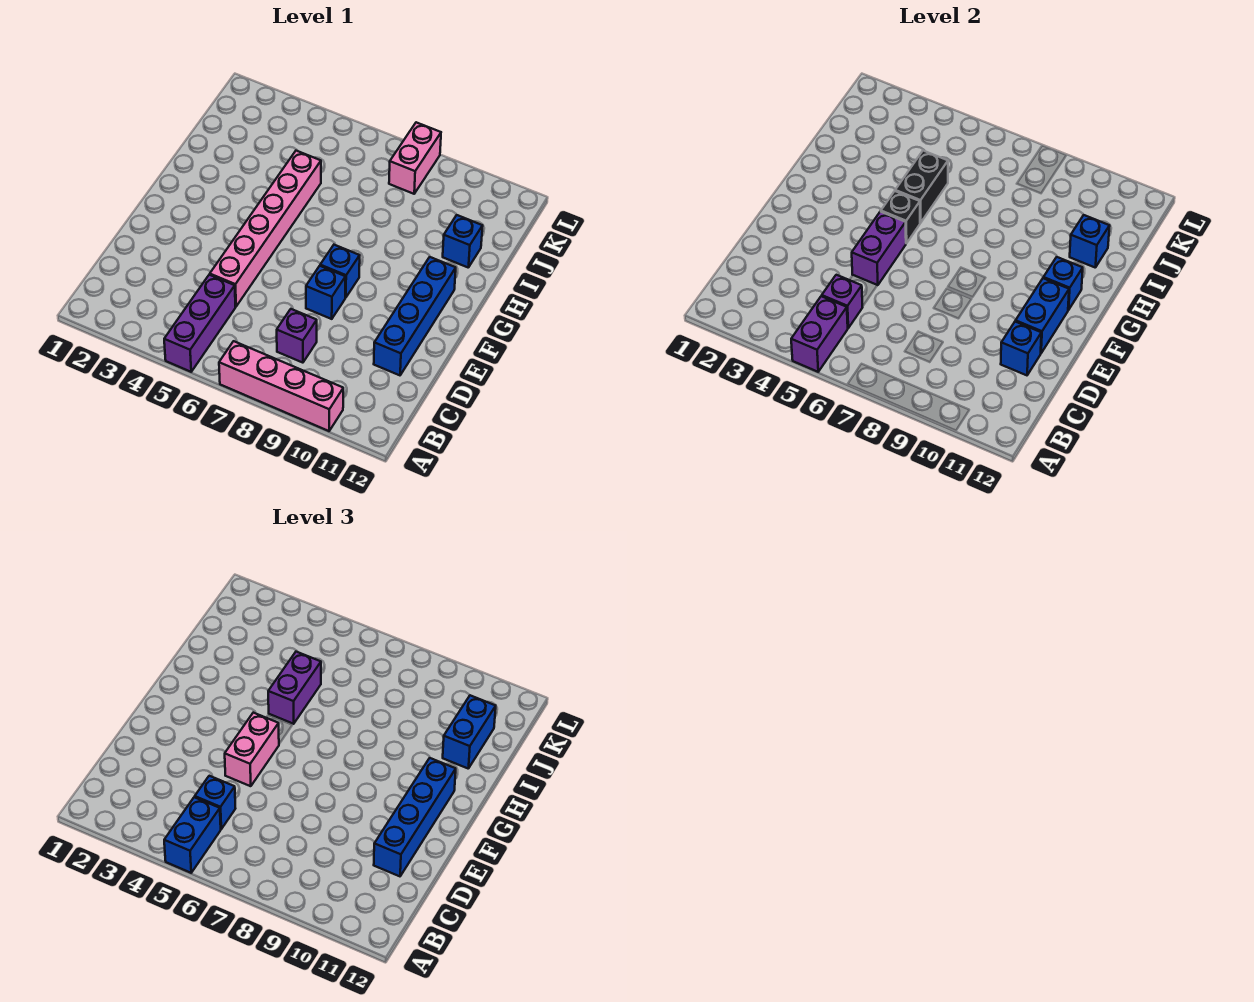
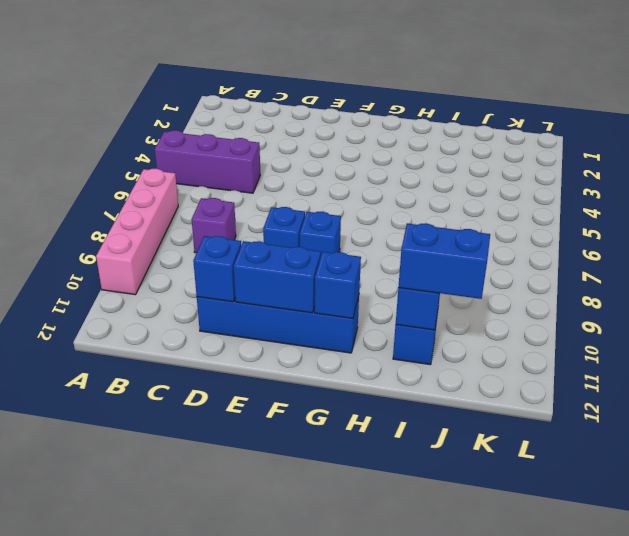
none -> pink 1x6 brick [210,151,321,306]
none -> pink 1x2 brick [389,122,441,194]
none -> purple 1x2 brick [791,296,848,372]

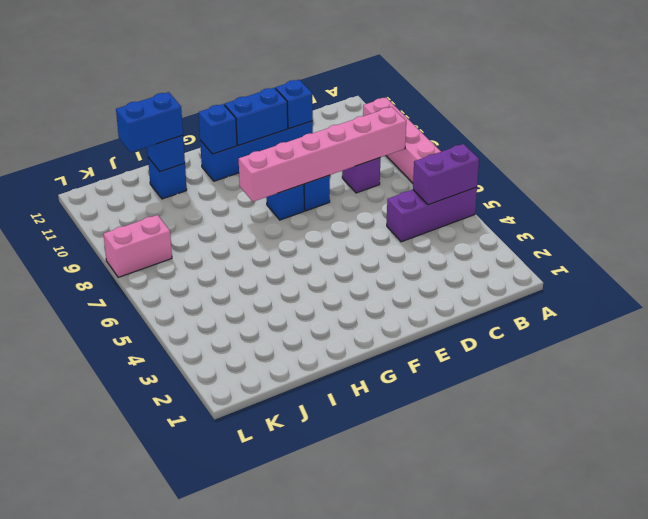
pink 1x6 brick [239,107,406,202] -> pink 1x6 brick moved to [210,151,321,306]
none -> purple 1x1 brick [822,275,862,328]
none -> purple 1x2 brick [852,212,906,285]
none -> black 1x1 brick [881,191,920,243]

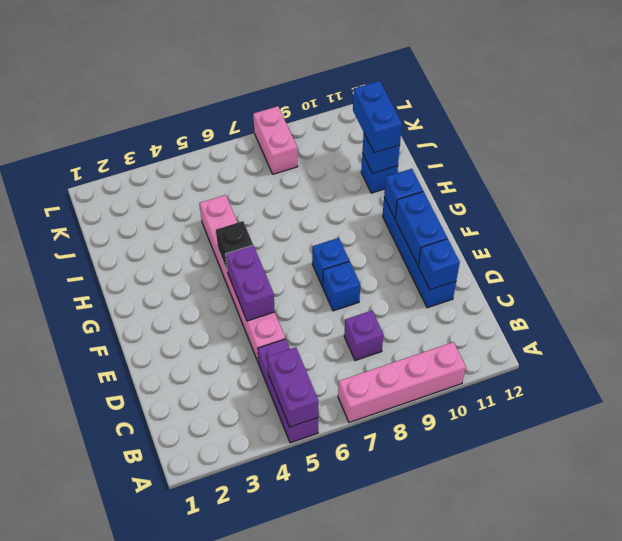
none -> purple 1x1 brick [822,275,862,328]
none -> black 1x2 brick [895,151,948,223]
none -> blue 1x2 brick [164,797,221,873]

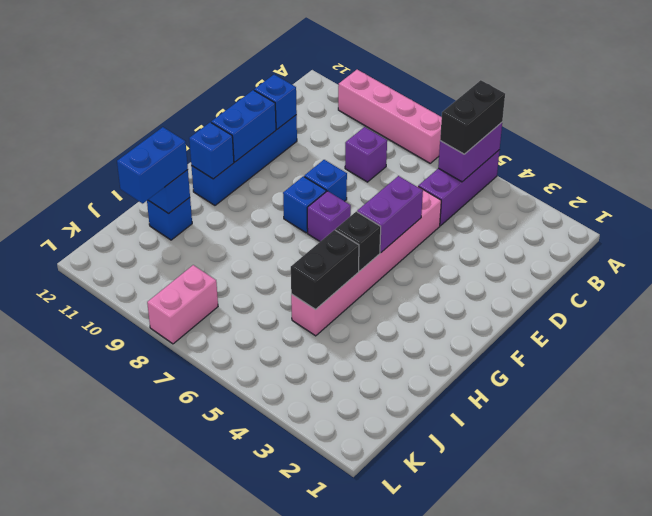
black 1x2 brick [440,80,505,154] -> blue 1x2 brick [164,797,221,873]
purple 1x1 brick [307,191,351,241] -> purple 1x1 brick moved to [822,275,862,328]
none -> blue 1x1 brick [195,776,235,829]
none -> blue 1x4 brick [374,758,456,876]
none -> pink 1x2 brick [225,713,279,786]

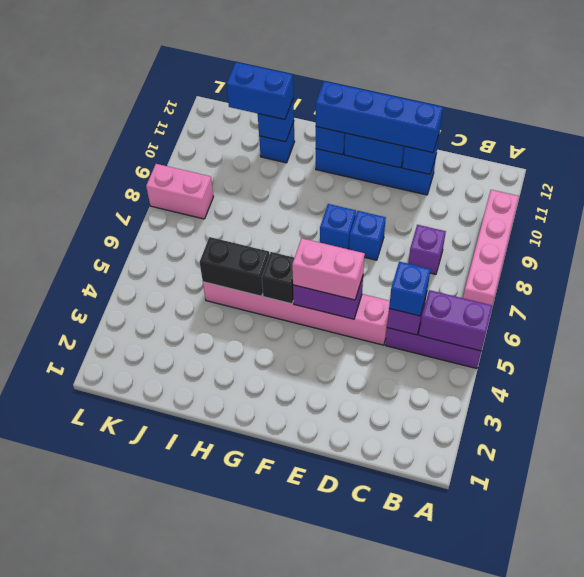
none -> blue 1x2 brick [164,797,221,873]
none -> purple 1x2 brick [268,652,321,724]

